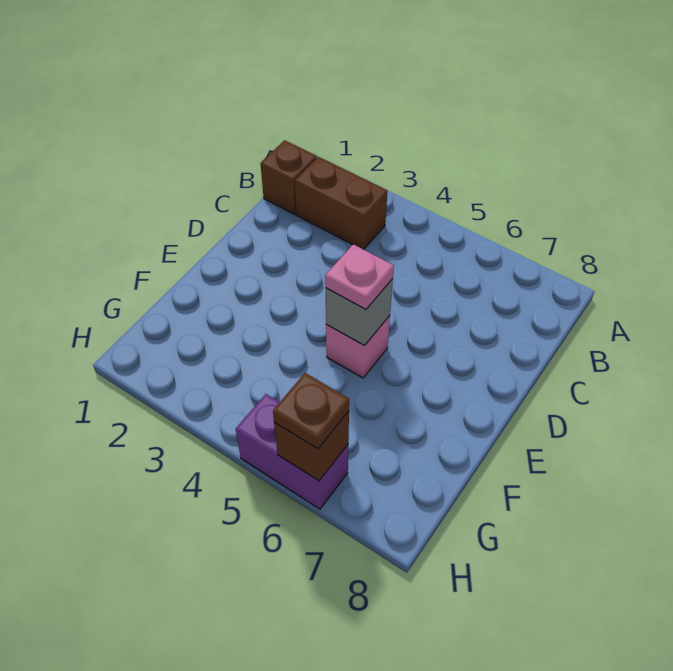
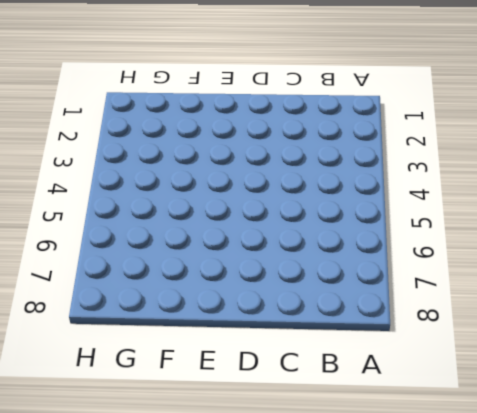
none -> brown 1x1 brick [260,140,317,215]
none -> brown 1x2 brick [295,157,388,250]

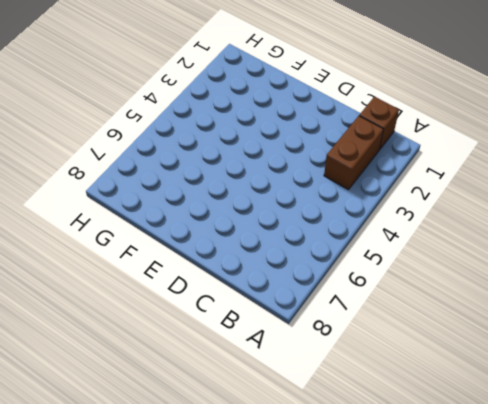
none -> pink 1x1 brick [326,316,390,378]
none -> purple 1x2 brick [236,394,348,509]

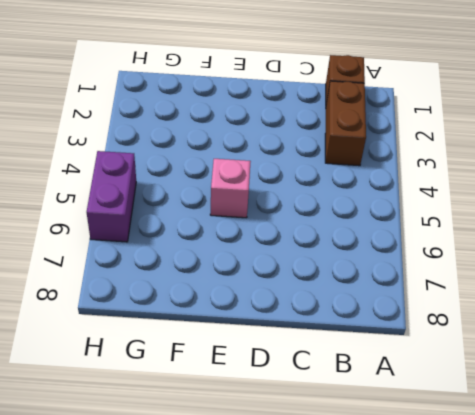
none -> grey 1x1 brick [326,279,393,346]
none -> brown 1x1 brick [274,411,349,481]

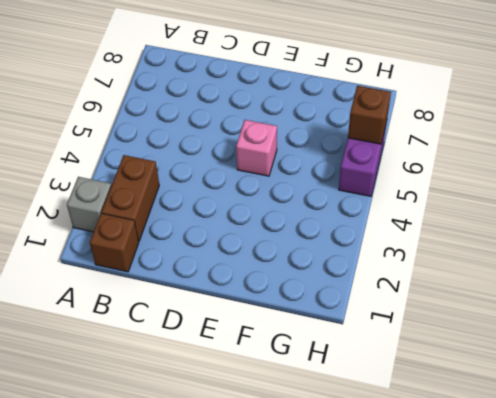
grey 1x1 brick [67,177,111,232] -> grey 1x1 brick moved to [326,279,393,346]
none -> pink 1x1 plate [325,244,394,309]
none -> brown 1x1 plate [273,373,349,449]

